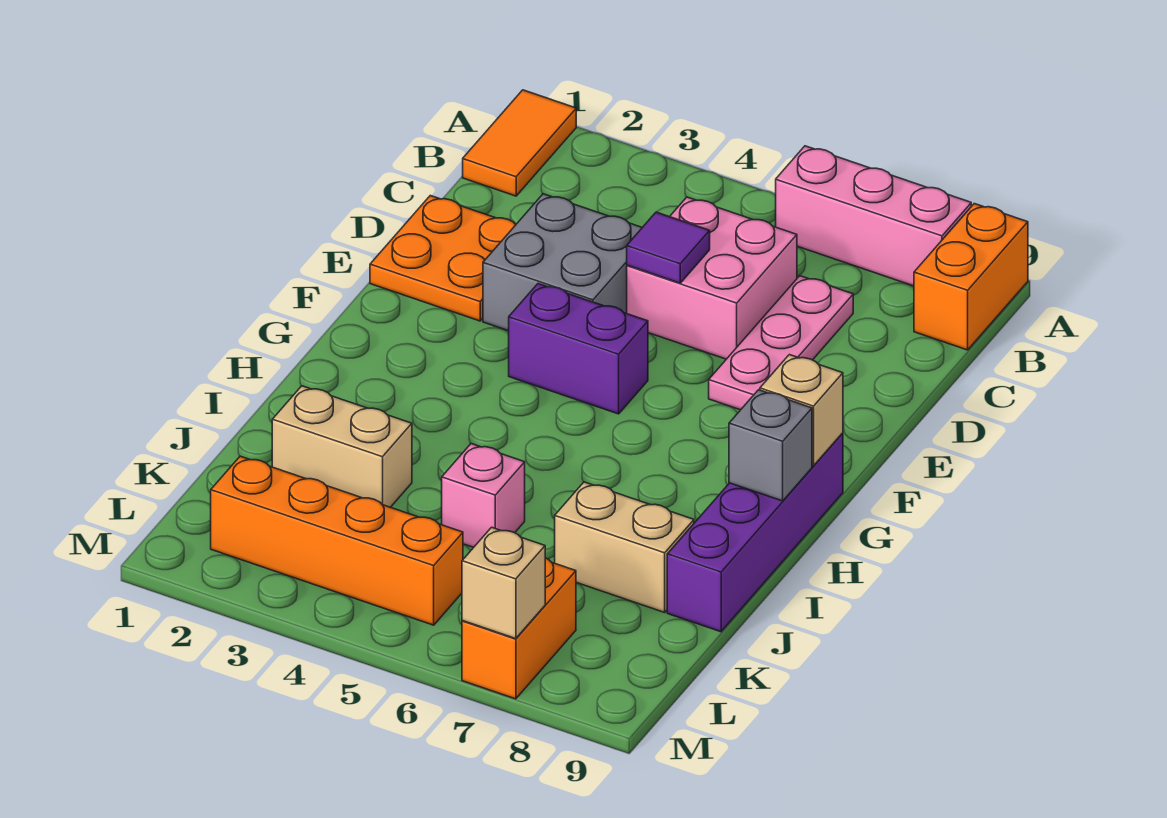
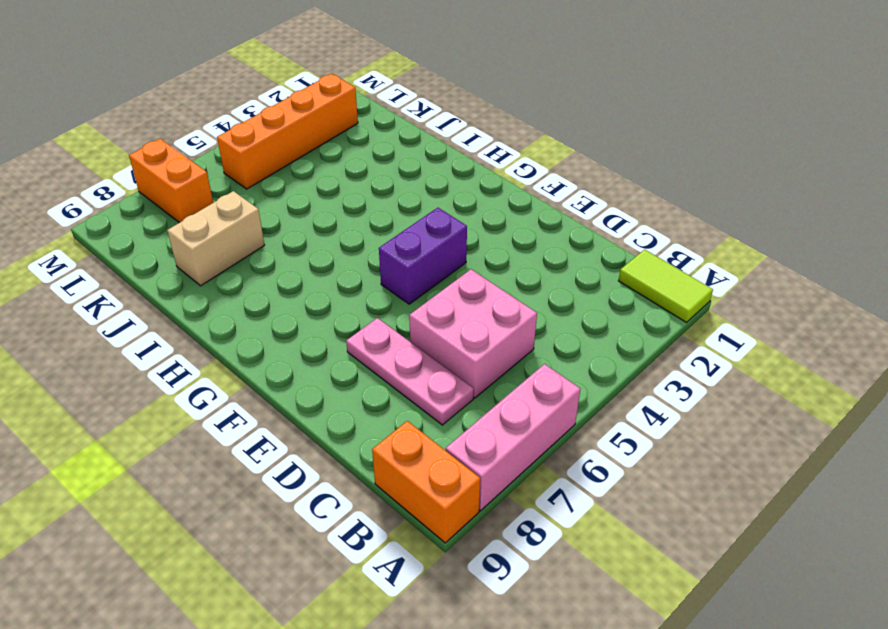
lime 1x2 tile [619,250,713,322] -> orange 1x2 tile [463,90,576,196]
none -> orange 2x2 plate [370,196,516,321]
none -> grey 2x2 brick [483,194,642,331]
none -> purple 1x4 brick [667,433,843,632]

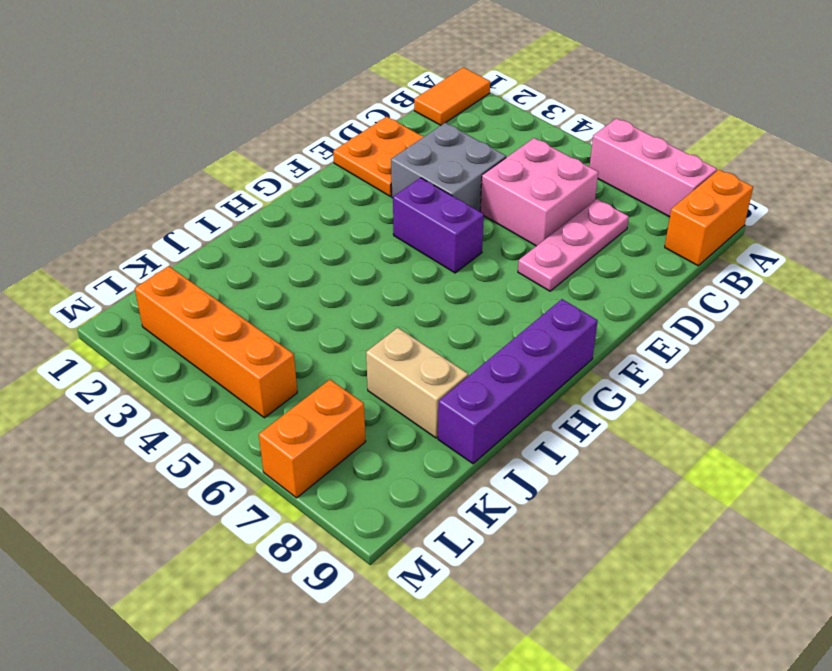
none -> tan 1x2 brick [272,386,412,507]
none -> pink 1x1 brick [442,444,525,547]
none -> purple 1x1 tile [627,212,710,283]

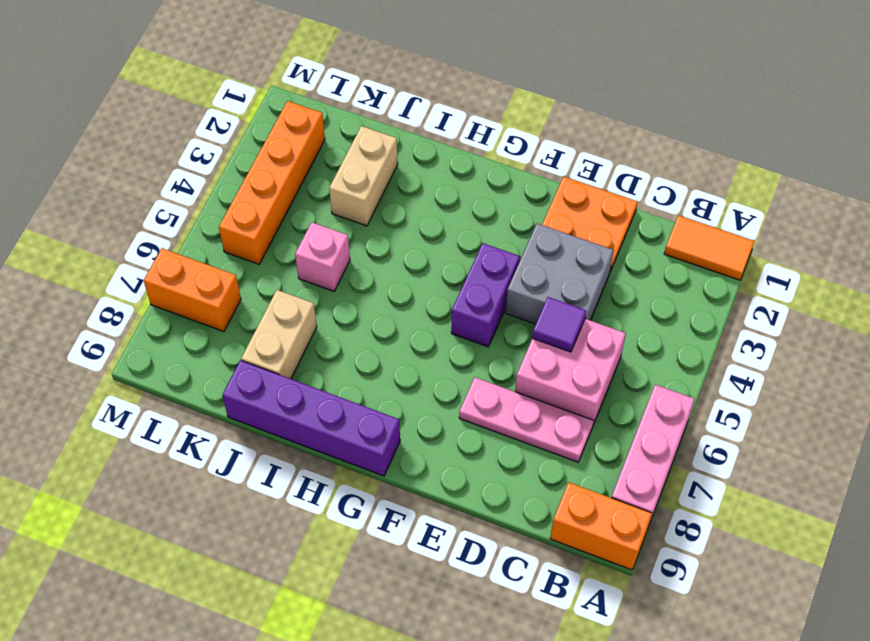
none -> tan 1x1 brick [760,355,843,466]
none -> grey 1x1 brick [729,390,812,501]
none -> tan 1x1 brick [462,527,545,639]

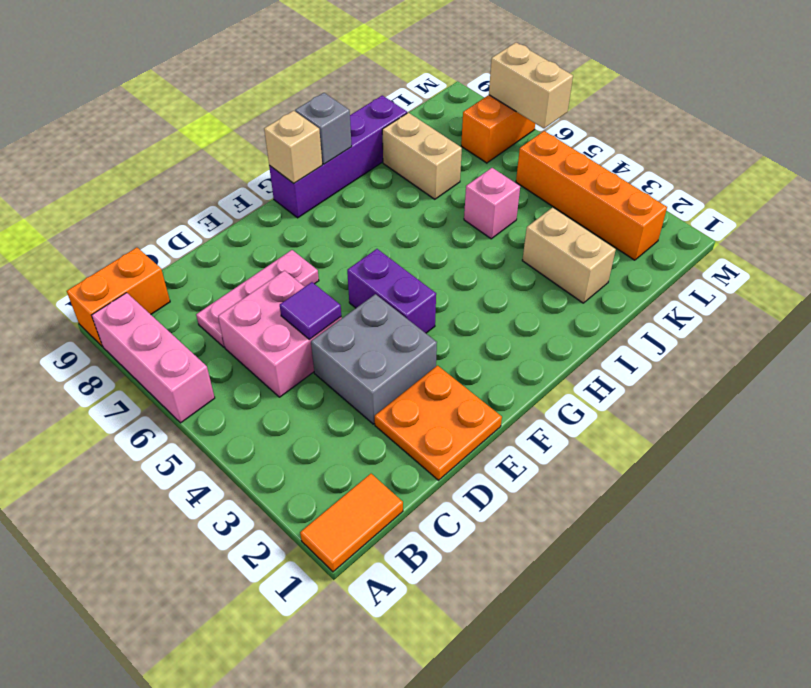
tan 1x2 brick [489,43,573,128] -> tan 1x1 brick [462,527,545,639]

